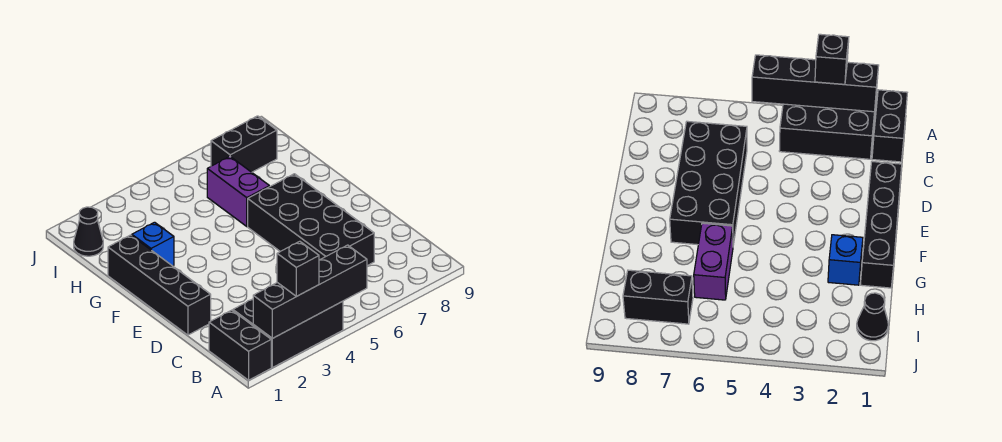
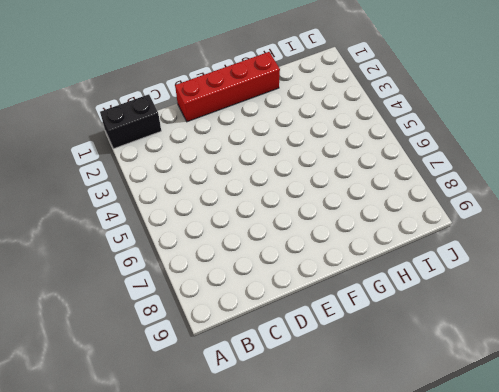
red 1x4 brick [175,52,280,122] -> black 1x4 brick [108,235,211,335]
none -> black 2x3 brick [233,299,343,367]
none -> black 2x4 brick [248,174,374,266]

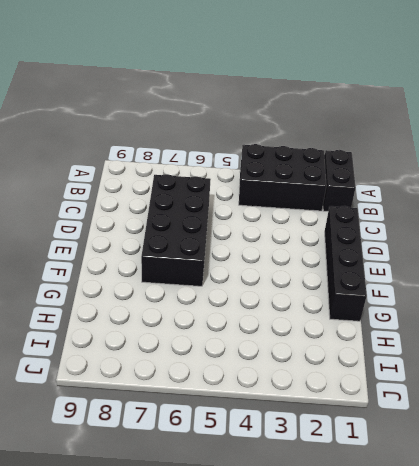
none -> blue 1x1 brick [132,222,174,266]
none -> purple 1x2 brick [207,157,269,226]

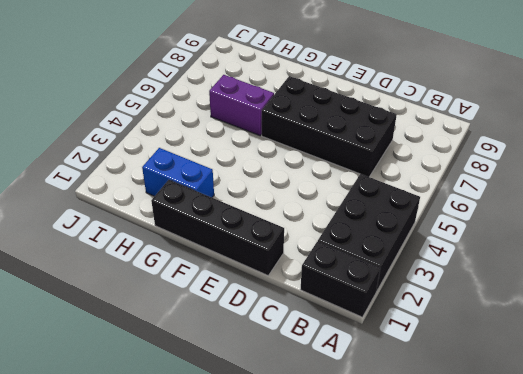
blue 1x2 brick [142,148,214,197] -> blue 1x1 brick [132,222,174,266]
none -> black 1x1 cone [74,207,103,256]
none -> black 1x2 brick [211,116,277,172]

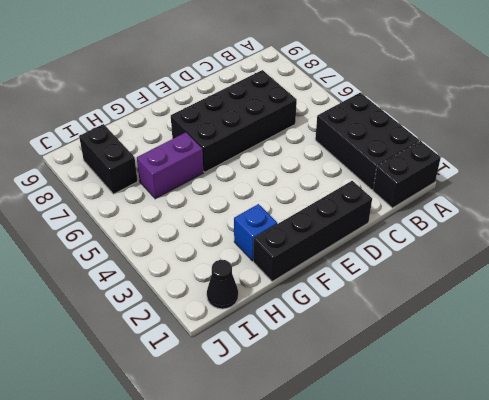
none -> black 1x4 brick [253,245,367,338]
none -> black 1x1 brick [277,241,319,296]

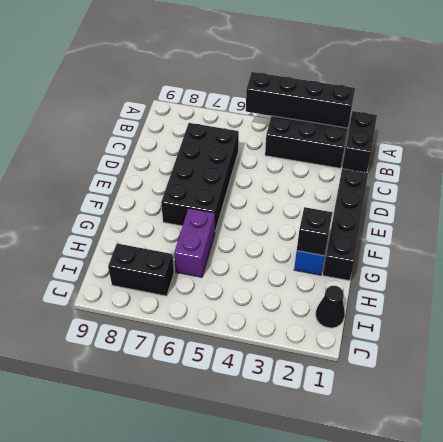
black 1x1 brick [297,207,333,256] -> black 1x1 brick moved to [277,241,319,296]

